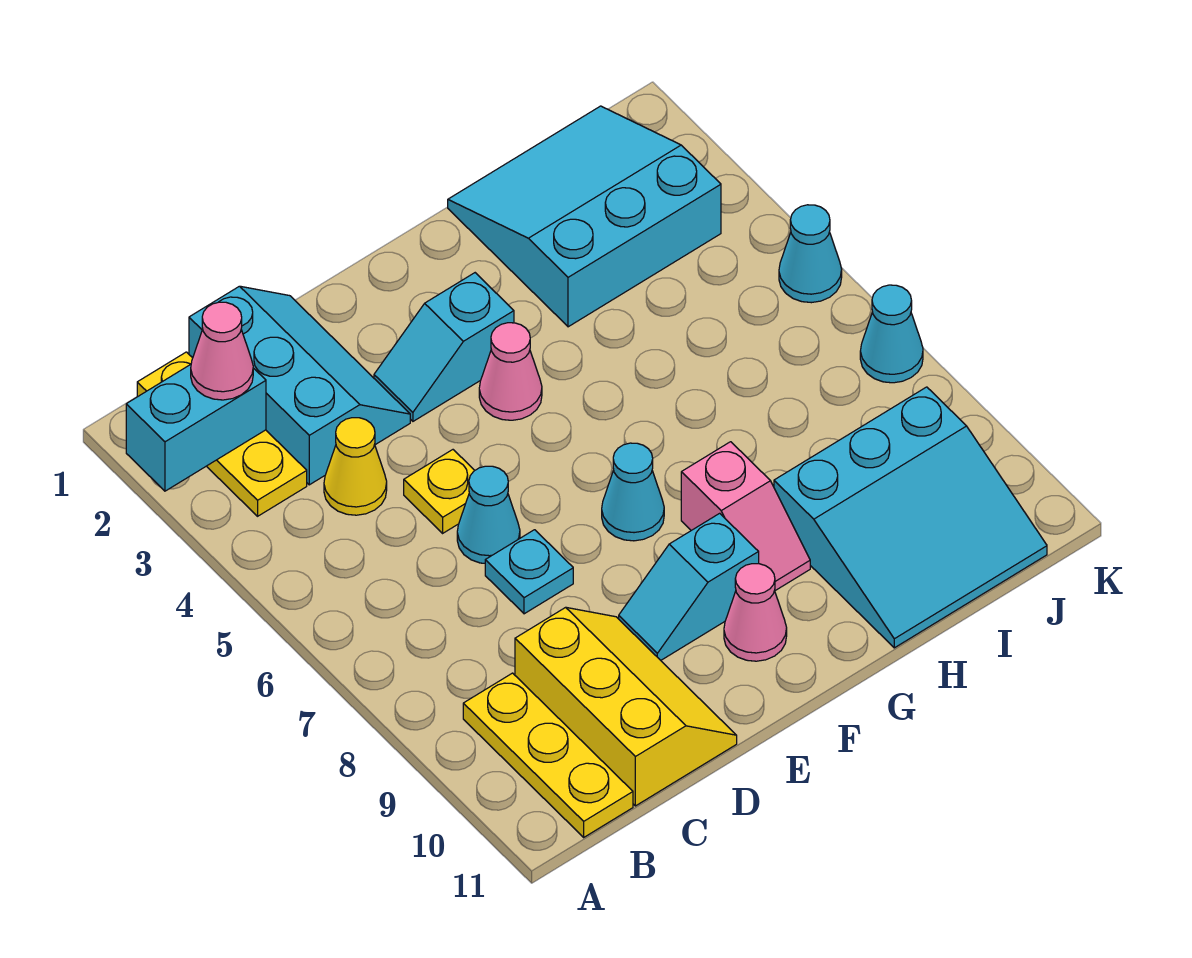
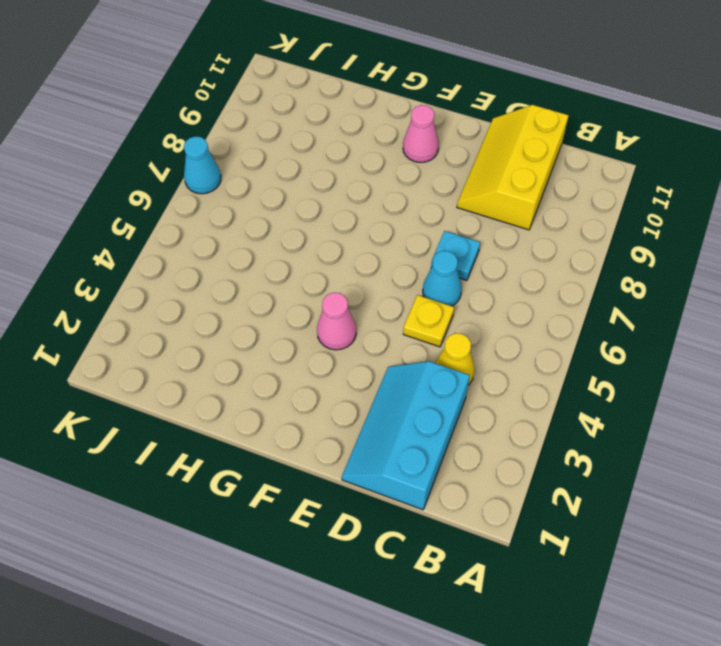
none -> yellow 1x3 plate [137,352,307,516]
none -> yellow 1x3 plate [463,673,633,837]
none -> cyan 1x2 slope [374,273,514,421]

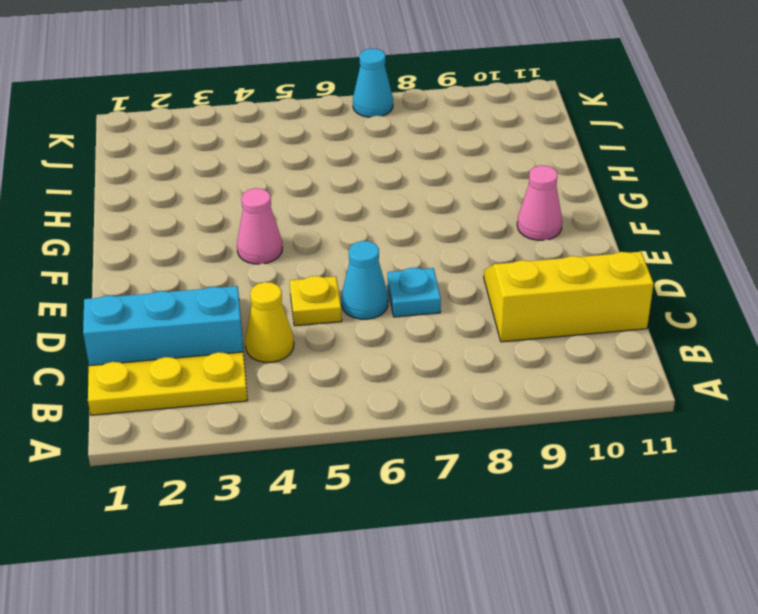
none -> yellow 1x3 plate [463,673,633,837]
none -> cyan 1x2 slope [374,273,514,421]
none -> cyan 1x2 slope [619,513,759,660]

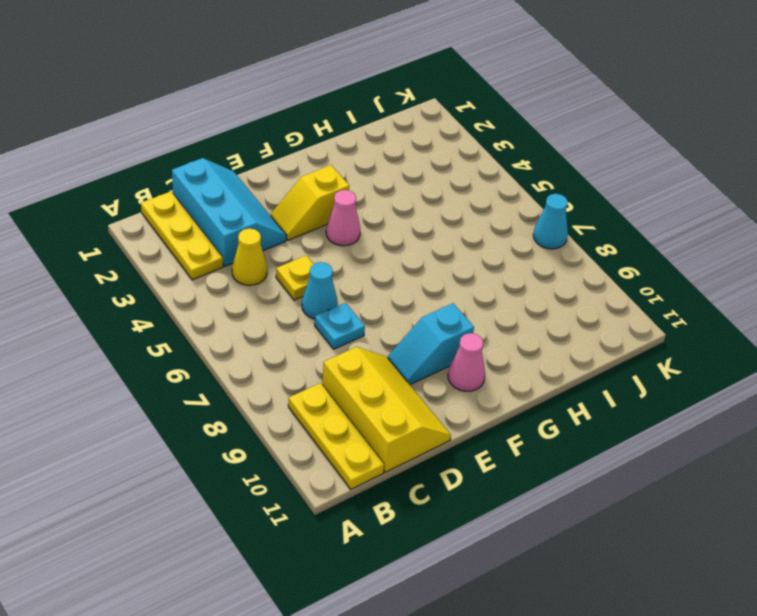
yellow 1x2 slope [271,165,349,240] -> cyan 1x2 slope [374,273,514,421]
none -> cyan 1x1 cone [602,443,664,541]
none -> pink 1x2 slope [681,442,810,591]
none -> cyan 3x3 slope [448,106,721,327]

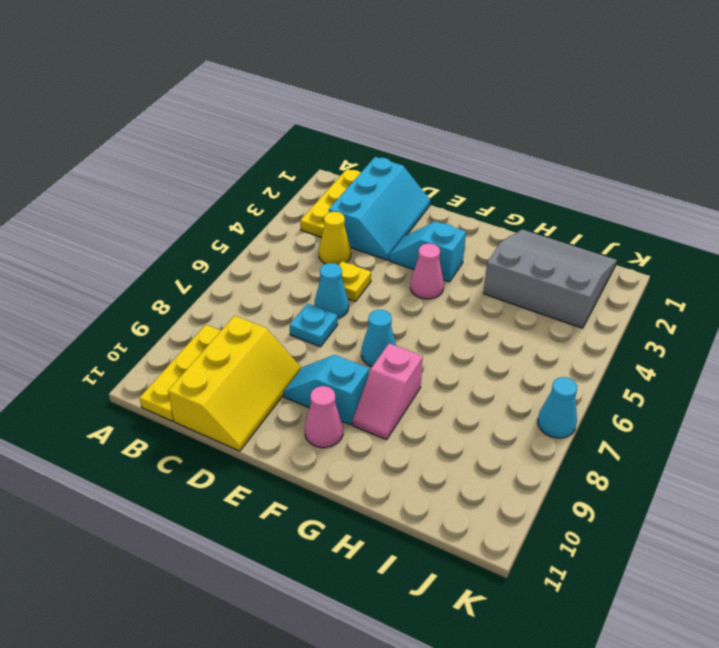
grey 3x3 slope [483,230,617,328] -> cyan 3x3 slope [448,106,721,327]
none -> cyan 3x3 slope [774,387,1047,648]
none -> cyan 1x1 cone [779,205,842,303]
none -> cyan 1x2 brick [126,365,266,491]

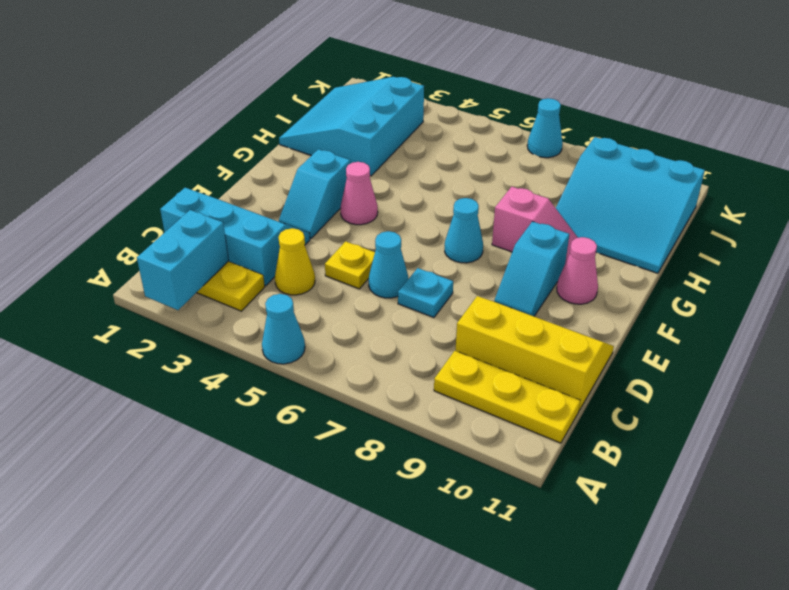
cyan 1x1 cone [262,294,305,364] -> cyan 1x1 cone moved to [779,205,842,303]
cyan 3x3 slope [556,137,705,273] -> cyan 3x3 slope turned to [774,387,1047,648]
none -> pink 1x1 cone [191,302,253,400]

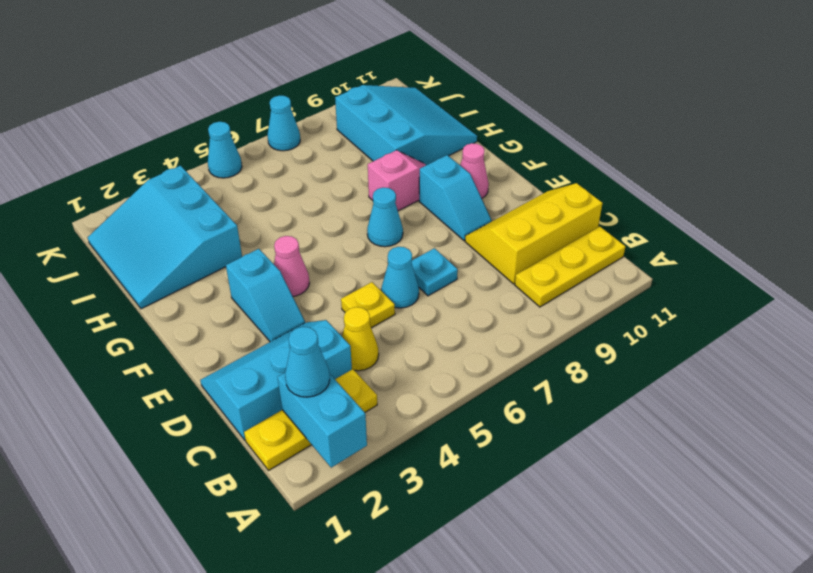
cyan 1x1 cone [285,327,330,397] -> pink 1x1 cone [191,302,253,400]

